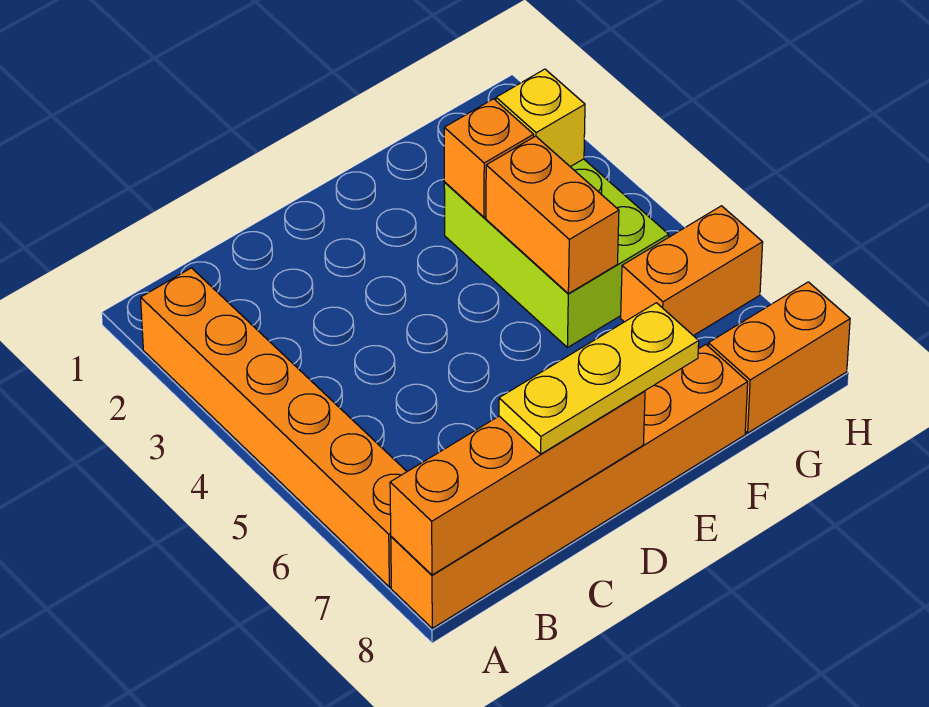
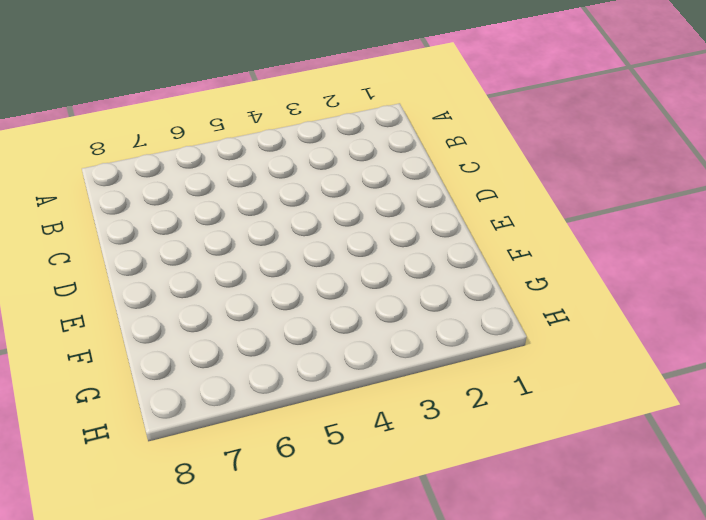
none -> orange 1x6 brick [141,268,407,587]
none -> orange 1x6 brick [391,344,748,628]

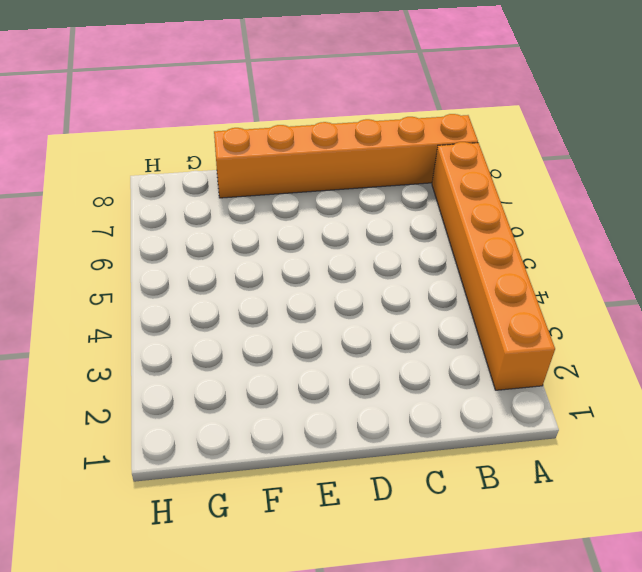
none -> lime 2x3 brick [444,159,669,348]
none -> orange 1x2 brick [621,206,763,336]

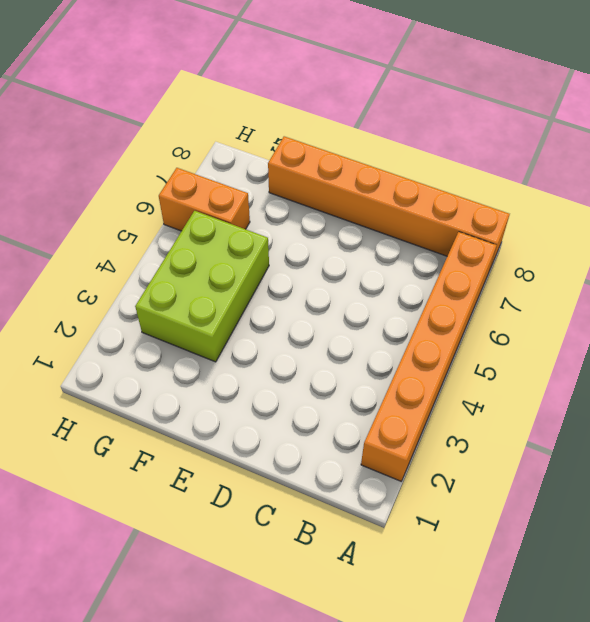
none -> orange 1x2 brick [708,282,850,433]
none -> orange 1x4 brick [390,391,645,575]

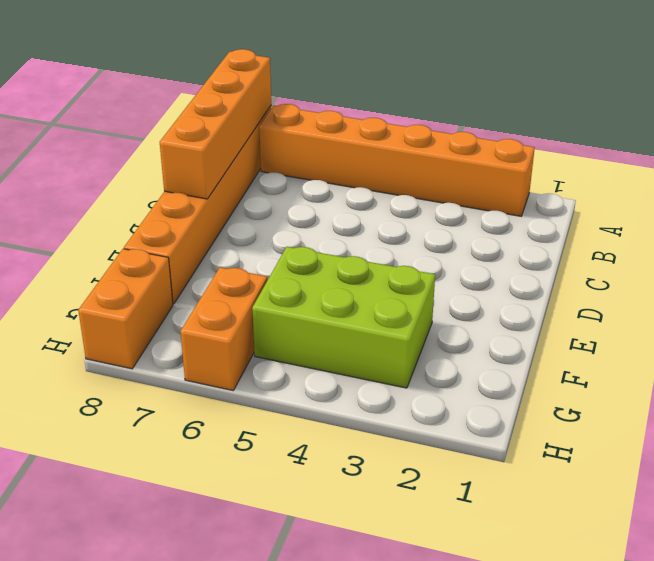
none -> orange 1x1 brick [444,99,534,217]
none -> orange 1x2 brick [486,136,619,294]

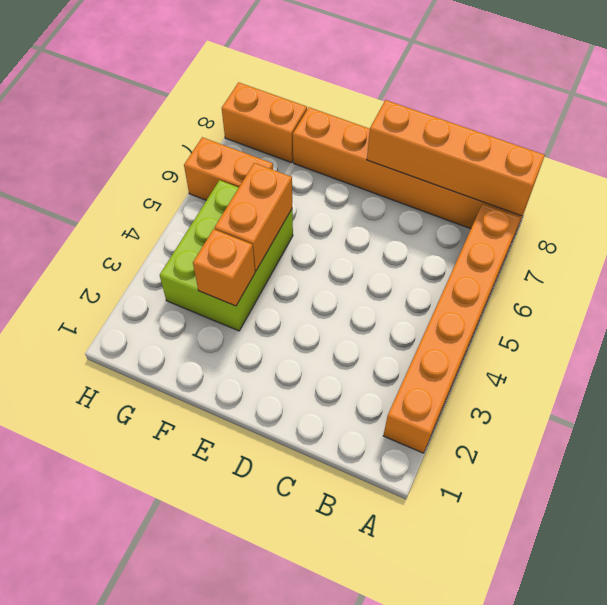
none -> yellow 1x1 brick [496,69,585,167]
none -> yellow 1x3 plate [499,303,699,454]

